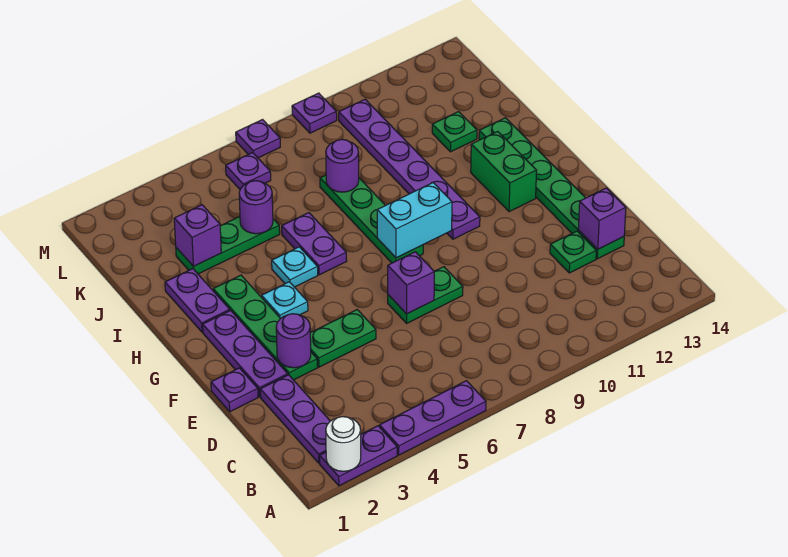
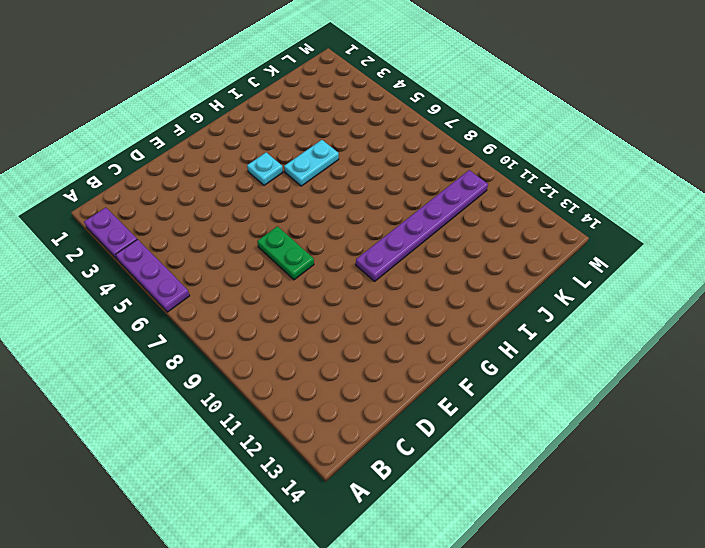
cyan 1x2 plate [284,140,339,186] -> cyan 1x1 plate [272,247,318,287]
none -> purple 1x3 plate [260,375,330,463]
none -> green 1x1 plate [550,231,596,273]
none -> green 1x6 plate [479,118,624,259]
none -> purple 1x1 plate [211,368,258,412]

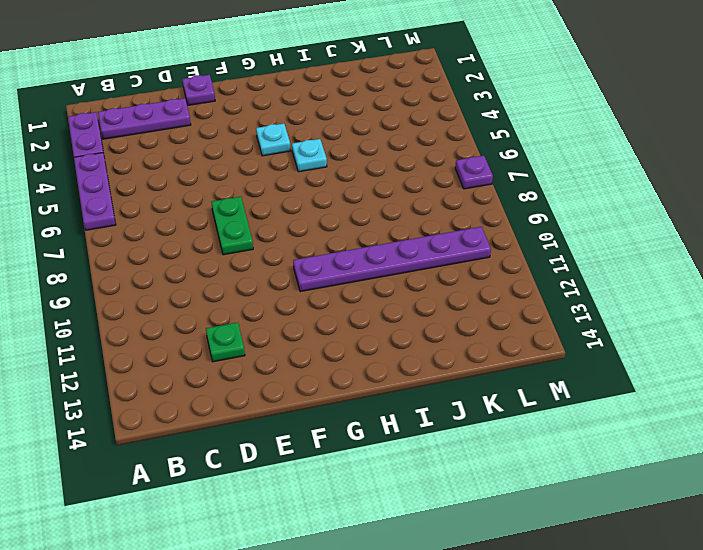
none -> green 1x6 plate [479,118,624,259]
none -> purple 1x3 plate [203,310,288,397]
none -> green 1x4 plate [213,275,318,380]
none -> green 1x2 plate [310,310,376,367]

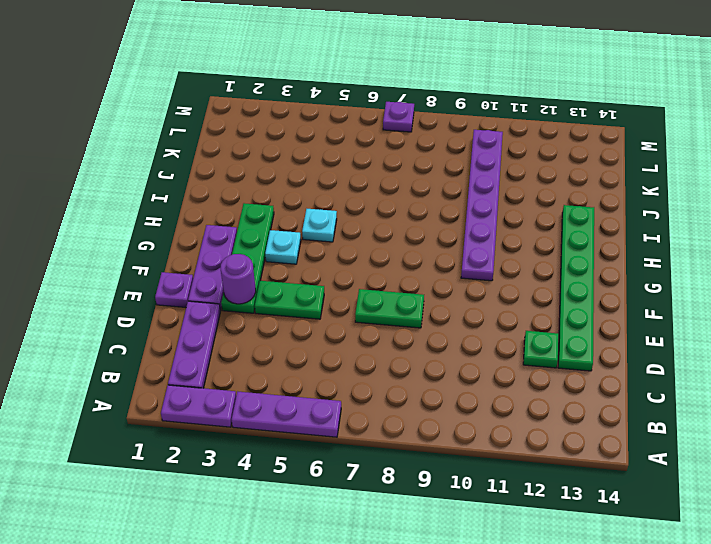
none -> green 1x4 plate [320,175,423,263]
none -> green 1x2 brick [471,131,537,212]
none -> purple 1x2 plate [165,269,230,332]
none -> purple 1x2 plate [282,213,347,275]

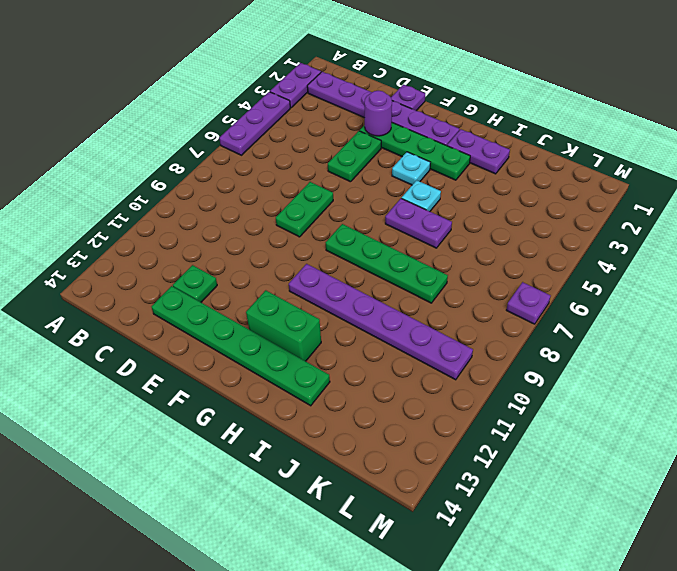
none -> green 1x3 plate [176,216,280,274]
none -> green 1x1 plate [432,112,477,152]
none -> purple 1x1 plate [226,153,271,189]
none -> purple 1x1 plate [292,93,337,133]

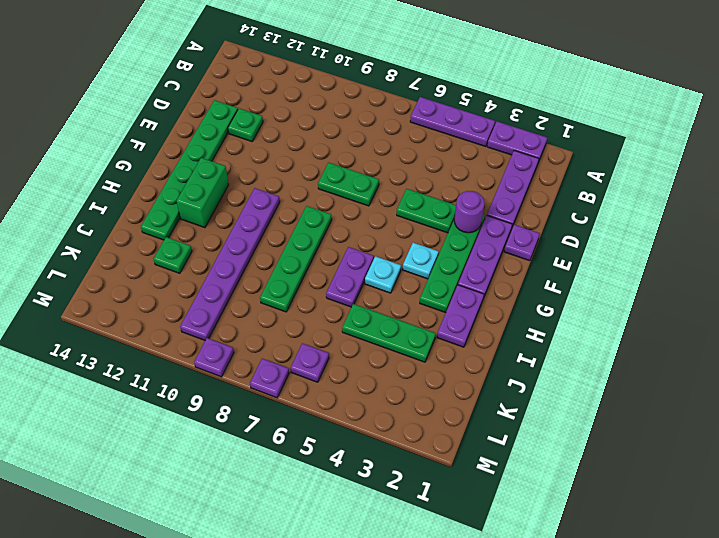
none -> white 1x1 round brick [326,417,361,471]
none -> purple 1x1 brick [578,188,626,249]
none -> purple 1x1 brick [388,252,434,314]
none -> cyan 1x2 brick [377,183,452,258]

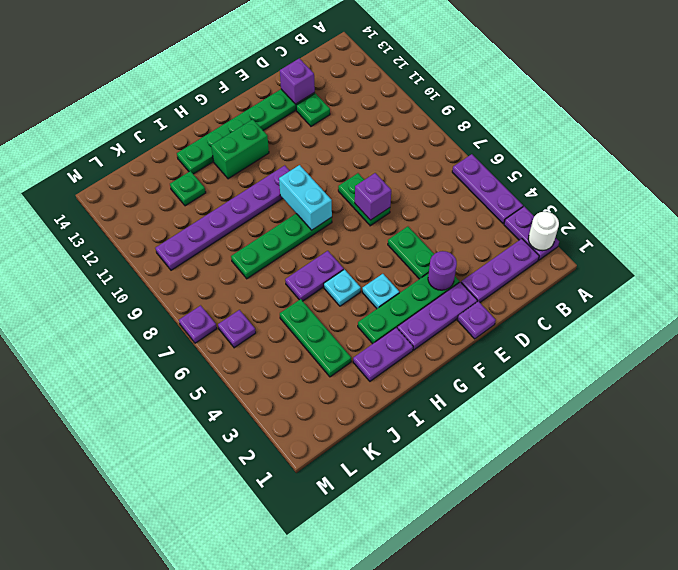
none -> purple 1x1 plate [292,93,337,133]
none -> purple 1x1 brick [174,205,221,266]
none -> purple 1x1 round brick [239,181,273,234]
none -> purple 1x1 round brick [326,139,359,192]

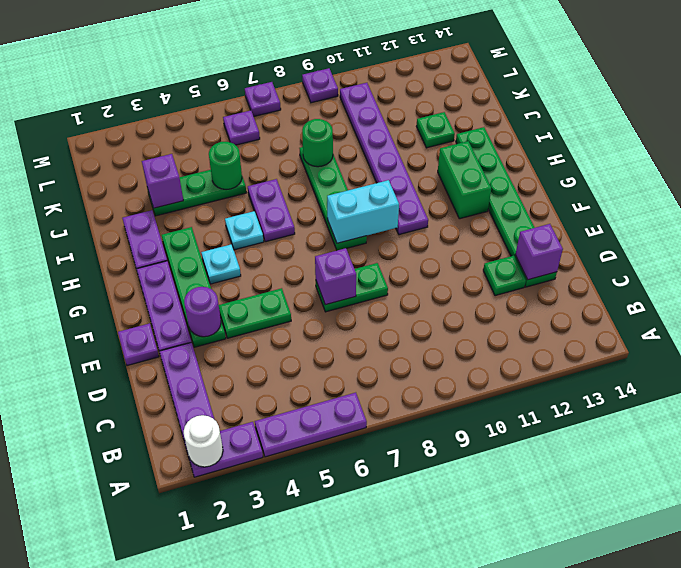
green 1x1 round brick [209,142,242,190] -> purple 1x1 round brick [239,181,273,234]
green 1x1 round brick [302,119,333,167] -> purple 1x1 round brick [326,139,359,192]

